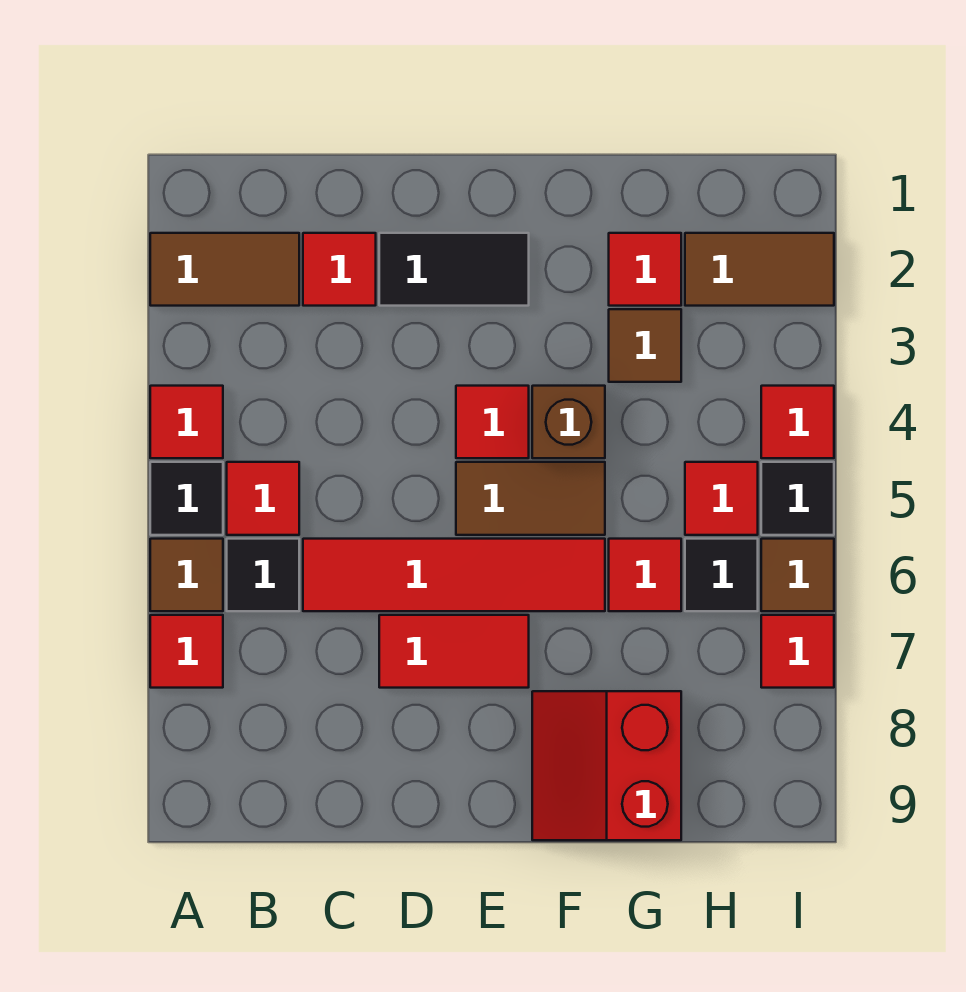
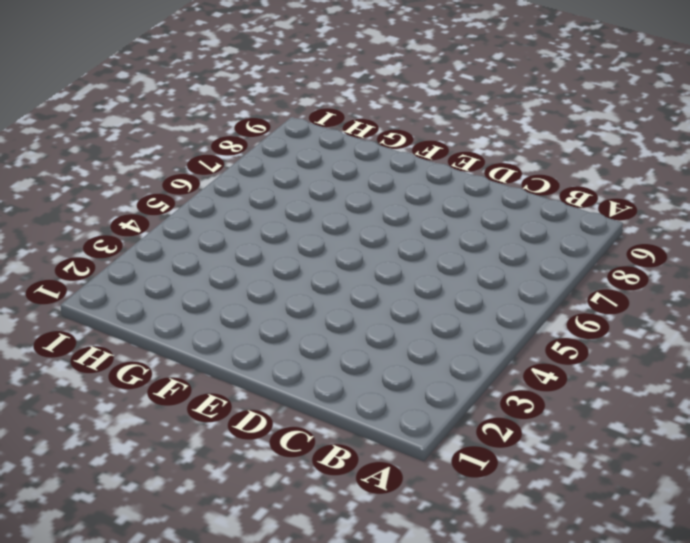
none -> brown 1x2 tile [150,233,299,306]
none -> red 1x1 tile [150,386,223,458]
none -> black 1x1 tile [150,462,223,535]

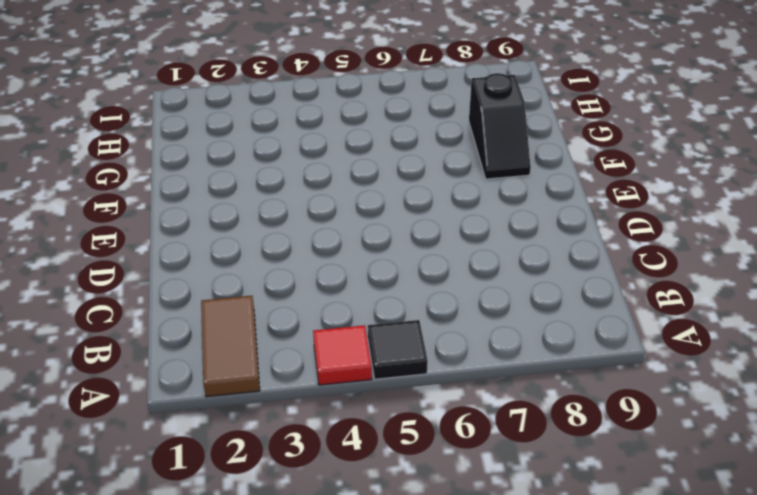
black 1x2 slope [469,73,531,179] -> red 2x2 slope [532,691,681,840]
none -> brown 1x1 tile [150,539,223,611]
none -> red 1x1 tile [150,615,223,688]
none -> red 1x1 tile [227,462,299,535]

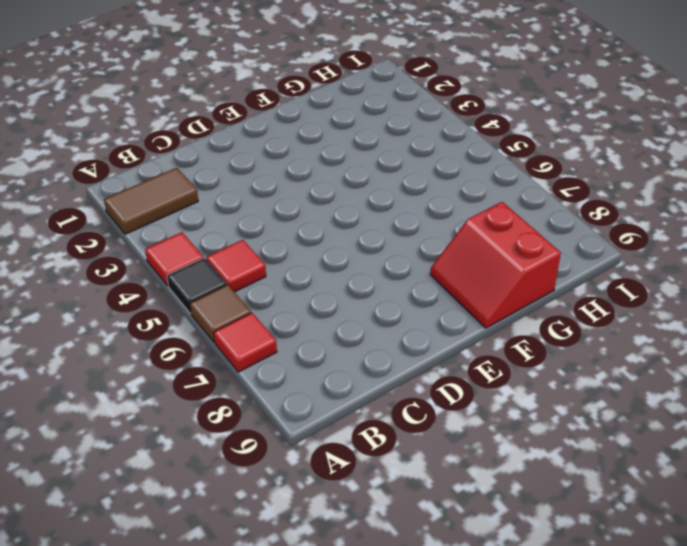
none -> black 1x1 tile [227,539,299,611]
none -> red 1x1 tile [303,233,376,306]
none -> red 1x4 tile [303,539,605,611]

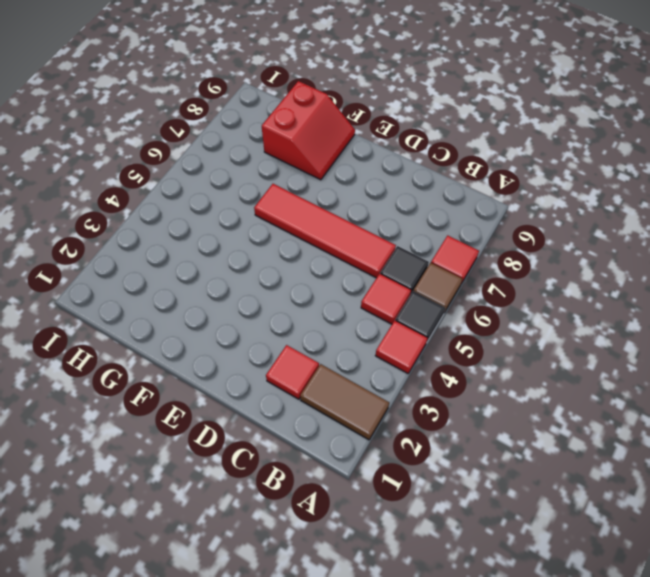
none -> black 1x2 tile [379,233,529,306]
none -> red 1x2 tile [379,615,529,688]
none -> red 1x1 tile [456,386,529,458]

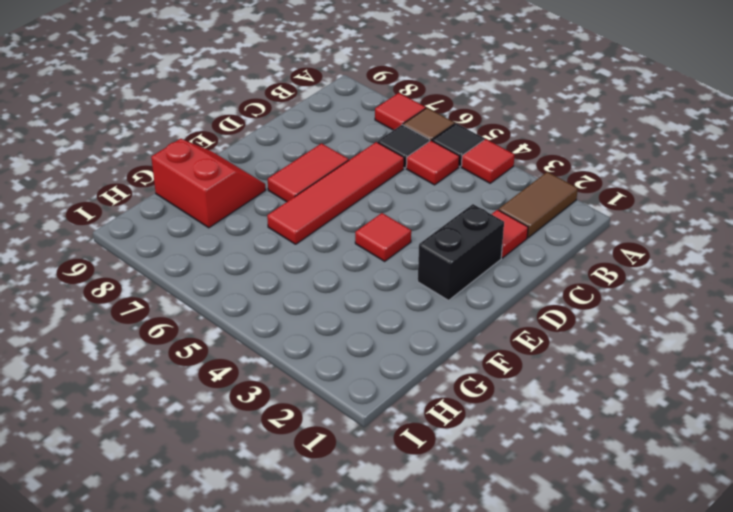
black 1x2 brick [418,204,504,300] -> black 1x2 tile [379,233,529,306]
none -> brown 1x2 tile [456,462,605,535]
none -> brown 1x1 brick [532,386,605,458]
none -> red 1x1 tile [609,233,681,306]

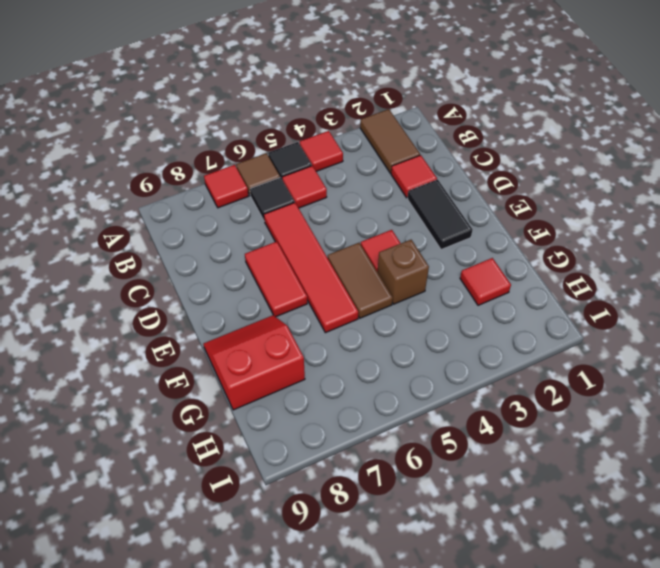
none -> brown 1x1 tile [609,309,681,382]
none -> red 1x1 tile [609,539,681,611]
none -> brown 1x2 tile [685,233,834,306]

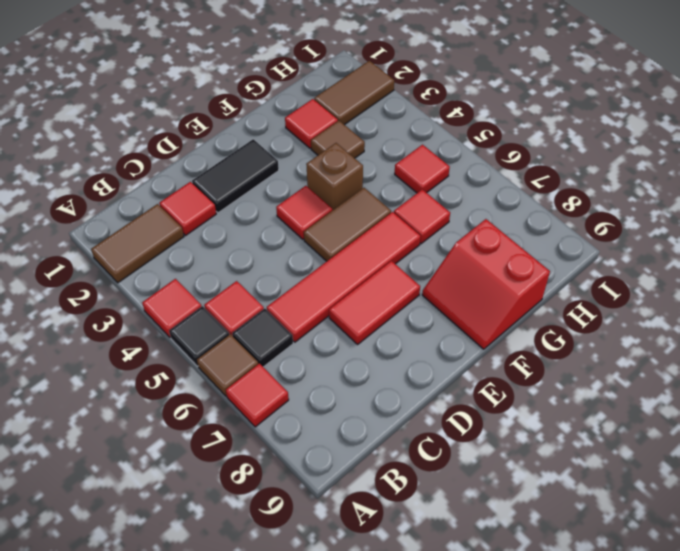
none -> black 1x1 tile [685,539,758,611]
none -> red 1x1 tile [761,386,834,458]
none -> black 1x1 tile [761,462,834,535]

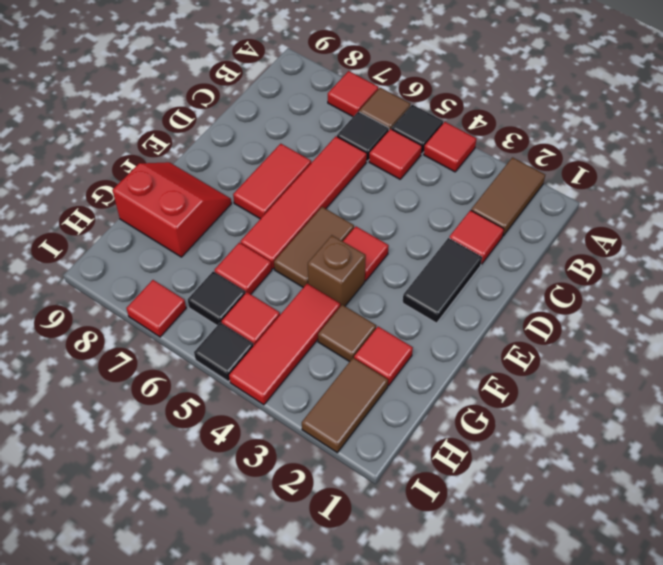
red 1x3 tile [229,284,340,405] -> red 1x1 tile [761,386,834,458]
none -> brown 1x1 tile [761,539,834,611]

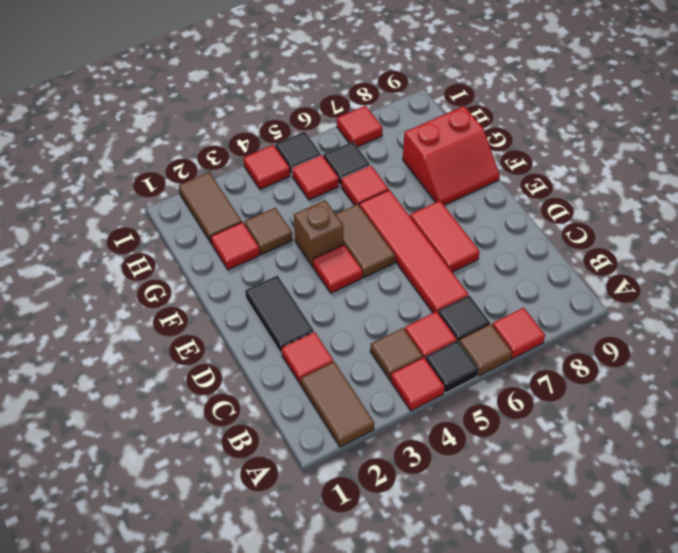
brown 1x1 tile [370,328,423,380] -> brown 1x1 tile moved to [761,539,834,611]

